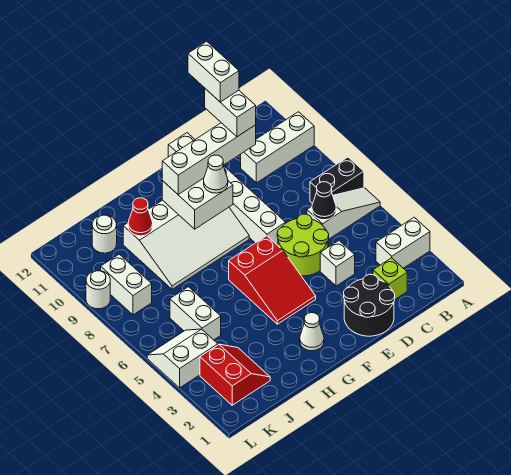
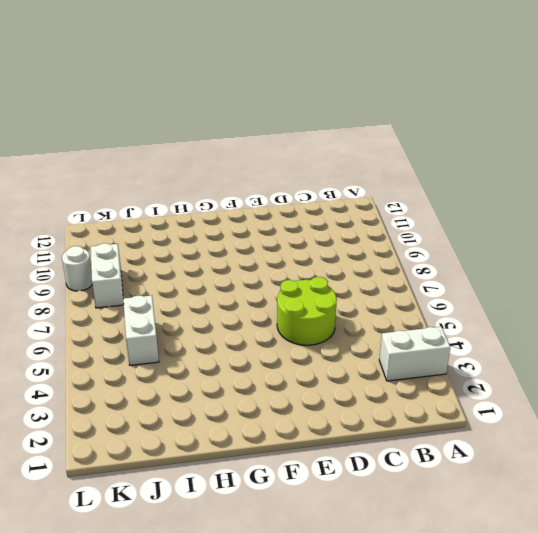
none -> white 1x3 slope [307,188,380,240]
none -> black 1x2 brick [310,157,364,204]
none -> white 1x3 brick [241,112,314,183]

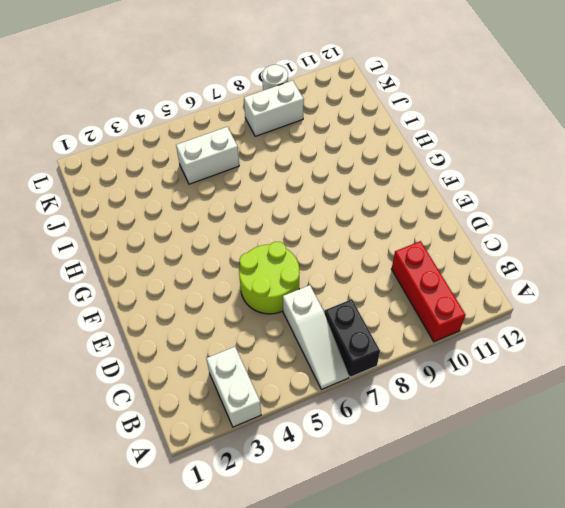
red 1x3 brick [392,241,466,342] -> white 1x3 brick [241,112,314,183]
none -> lime 1x1 brick [373,258,407,299]
none -> black 2x2 round brick [344,274,395,336]
none -> white 1x1 brick [320,241,355,286]

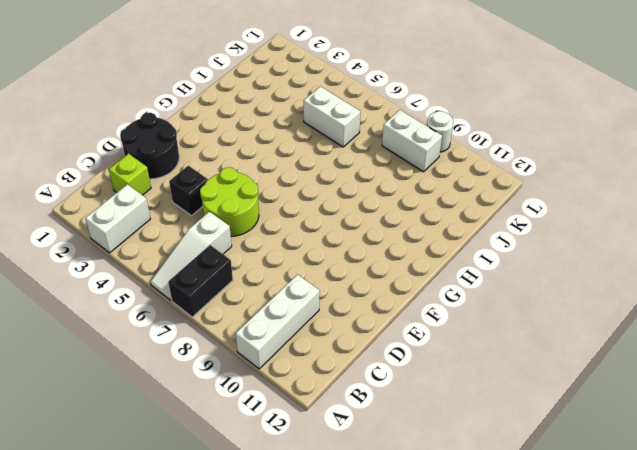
black 1x1 brick [169,165,208,216] -> white 1x1 brick [320,241,355,286]
none -> white 1x6 brick [168,133,286,245]
none -> red 2x3 slope [229,236,316,324]
none -> white 3x4 slope [123,200,249,289]

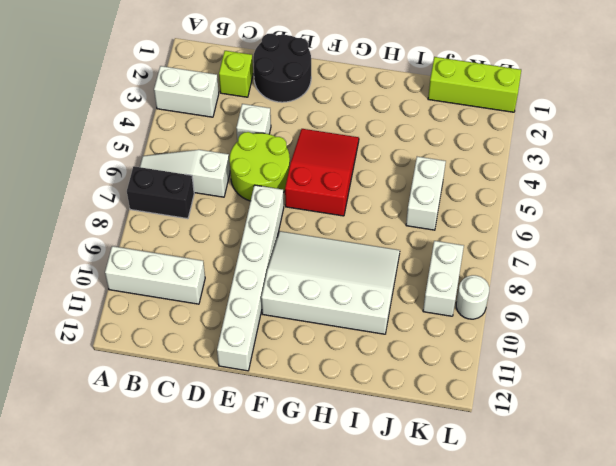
lime 1x3 brick [428,57,521,112] -> none
none -> white 1x1 cone [300,313,324,351]
none -> red 2x2 slope [200,344,270,405]
none -> white 1x1 round brick [92,215,117,253]

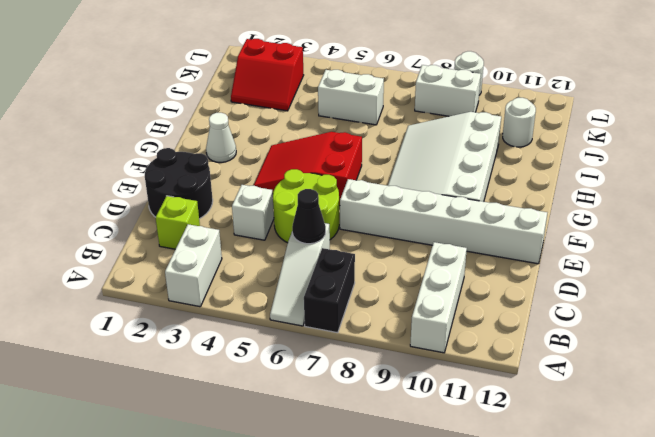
none -> white 2x2 slope [147,329,218,388]
none -> white 2x2 brick [162,178,233,229]
none -> red 1x1 cone [128,198,153,236]

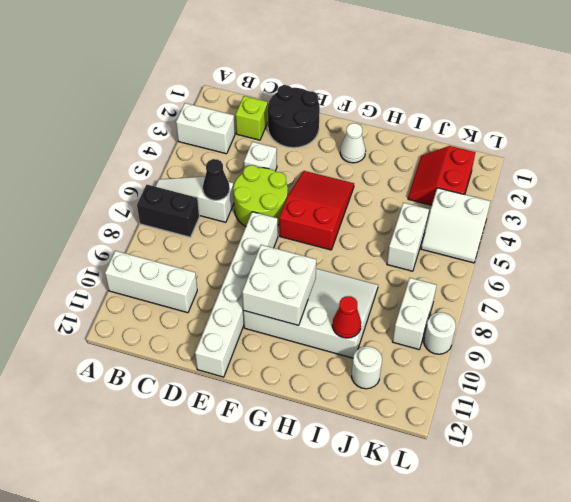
none -> white 1x4 brick [162,123,256,194]
none -> white 1x1 cone [204,155,228,193]
none -> white 1x2 brick [205,89,256,137]

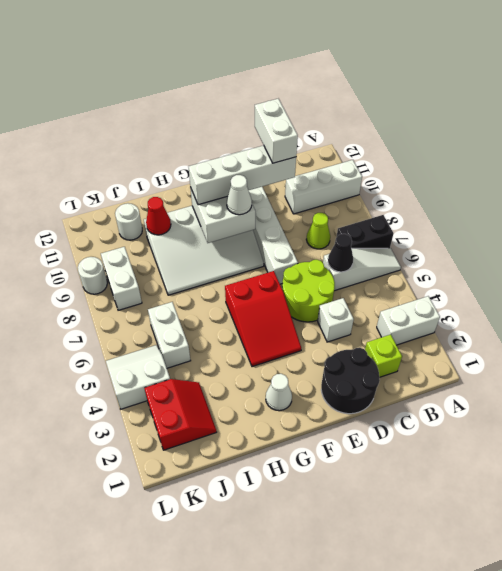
lime 1x1 cone [306,213,330,249] -> none
none -> white 1x2 brick [188,41,239,102]

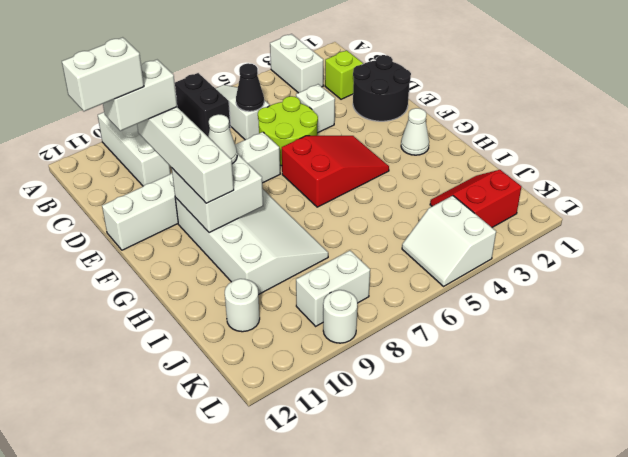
none -> white 1x2 brick [170,287,221,340]
none -> red 1x1 cone [128,198,153,236]

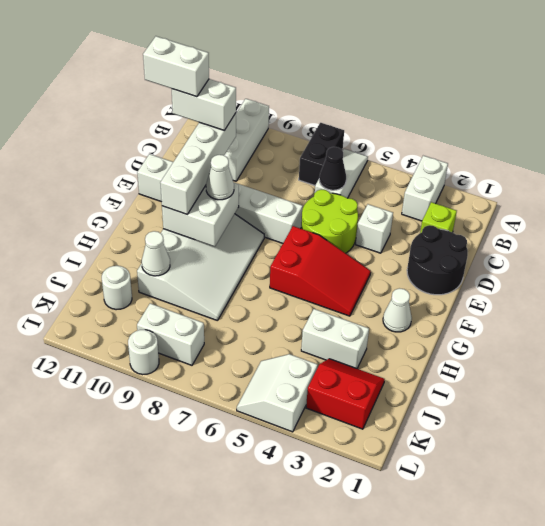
white 1x2 brick [301,309,369,368] -> white 1x2 brick moved to [170,287,221,340]
white 1x1 cone [142,231,170,276] -> red 1x1 cone [128,198,153,236]

